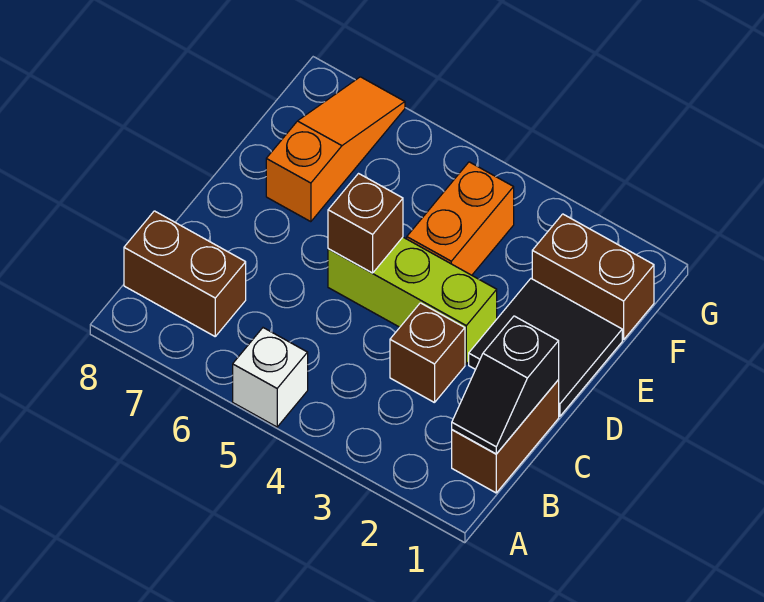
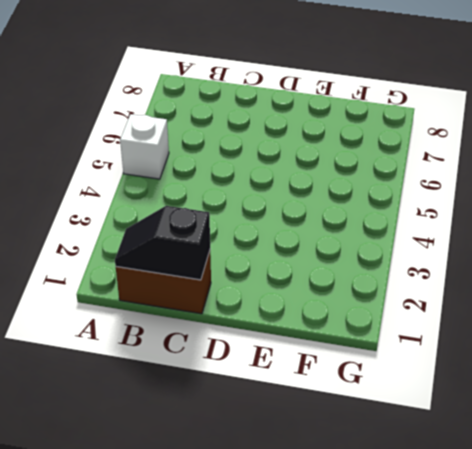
none -> brown 1x2 brick [124,211,246,336]
none -> brown 1x1 brick [390,303,465,403]

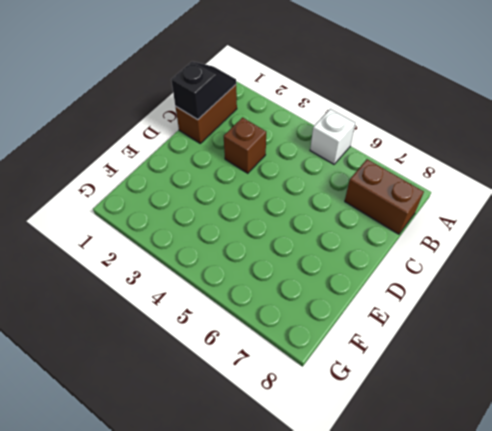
none -> black 2x2 tile [469,279,622,416]
none -> lime 1x3 brick [328,237,497,364]

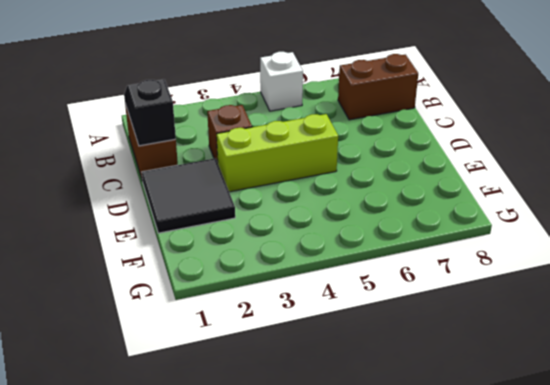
none -> orange 1x2 brick [407,162,514,275]
none -> orange 1x3 slope [266,77,405,222]

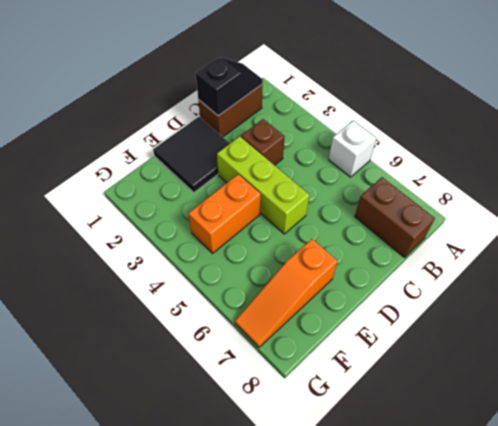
none -> brown 1x2 brick [532,214,654,340]
none -> brown 1x1 brick [328,174,403,273]

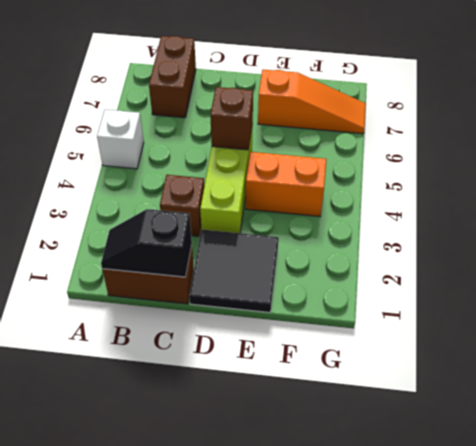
none -> brown 1x2 brick [532,214,654,340]

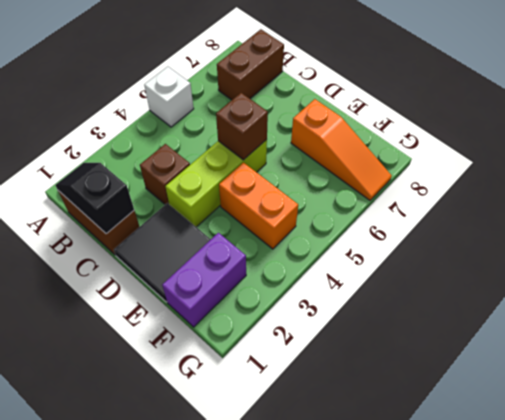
purple 1x2 brick [162,233,246,327] -> brown 1x2 brick [532,214,654,340]

